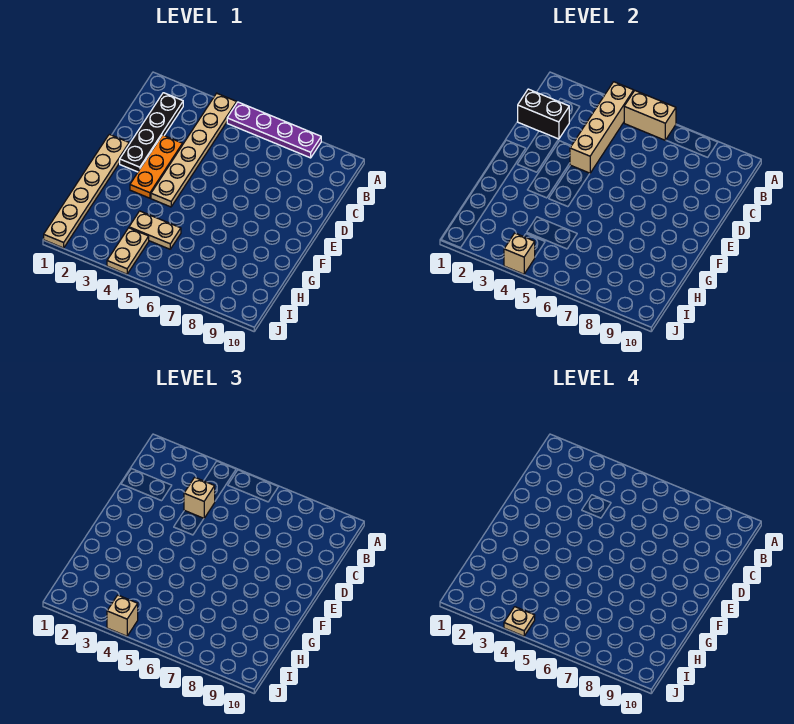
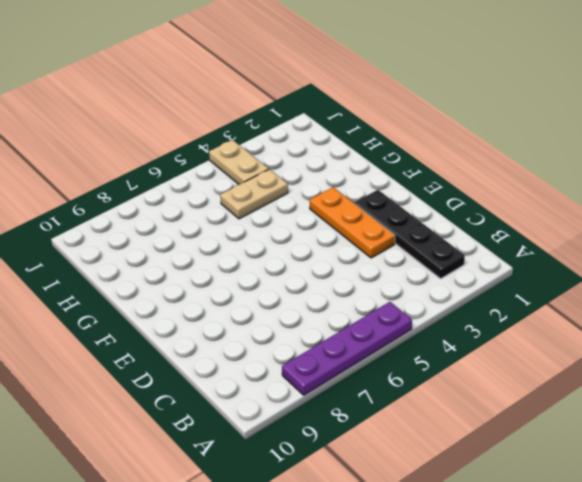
none -> tan 1x6 plate [151,93,237,207]
none -> tan 1x6 plate [44,134,129,248]
none -> tan 1x4 brick [570,82,634,173]

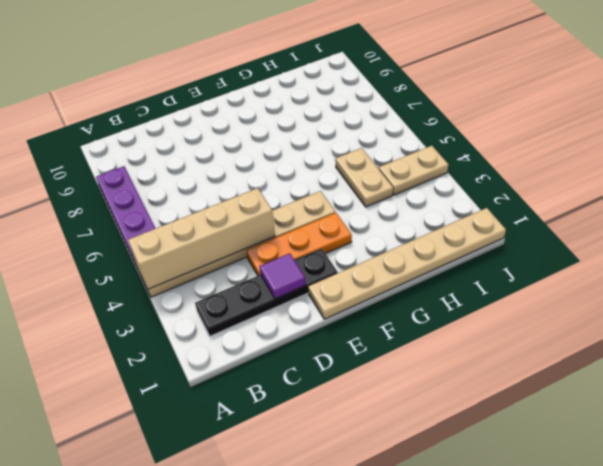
purple 1x1 tile [259,253,306,299] -> none
none -> tan 1x2 brick [624,91,676,140]
none -> black 1x2 brick [518,89,569,139]
none -> tan 1x1 brick [504,233,535,274]

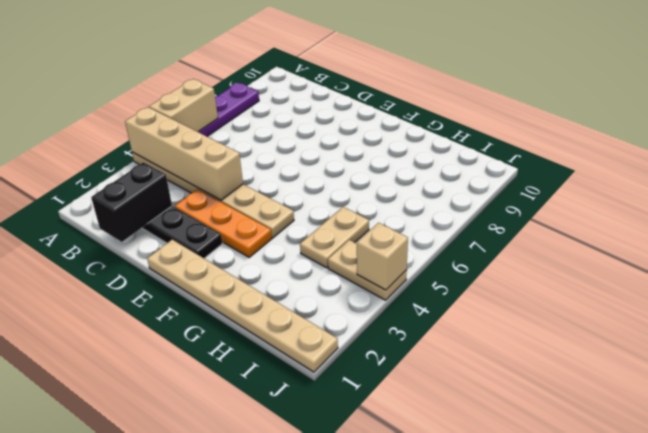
none -> tan 1x1 brick [184,477,215,518]
none -> tan 1x1 brick [107,595,138,636]
none -> tan 1x1 plate [504,607,535,636]

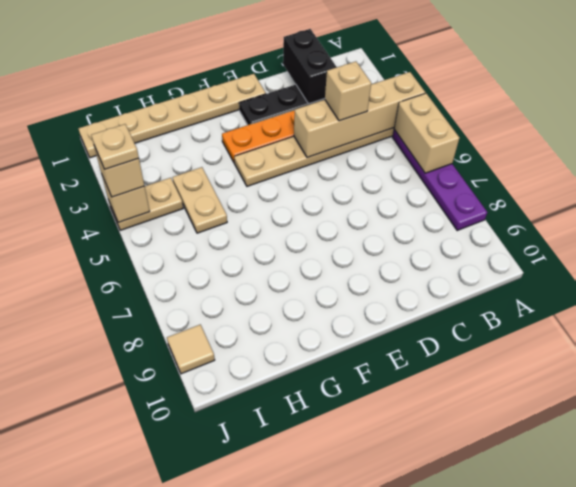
tan 1x1 tile [167,325,215,374] -> none

